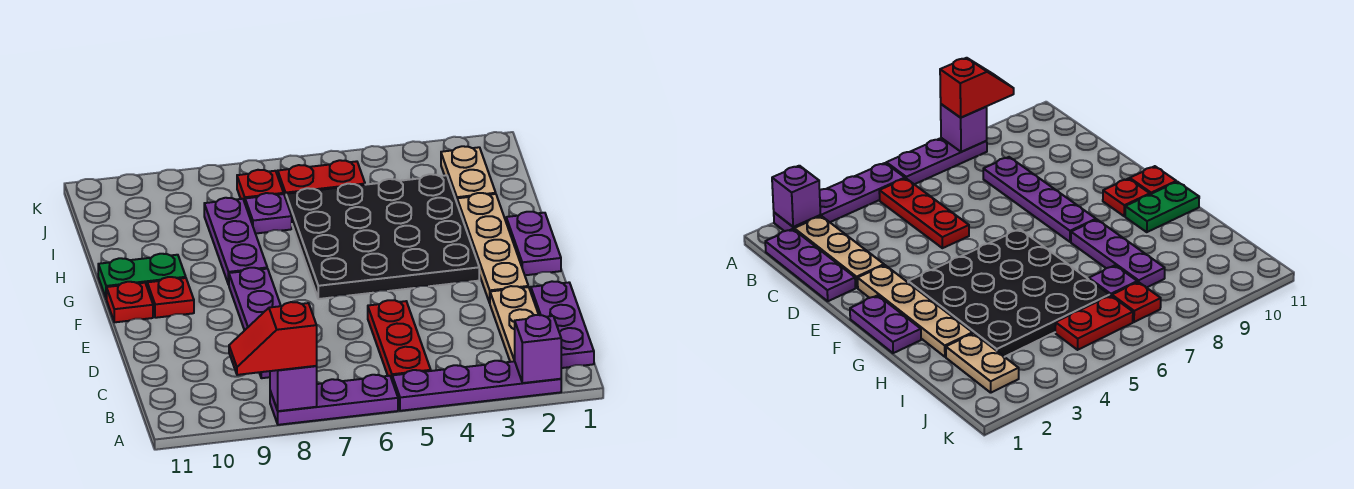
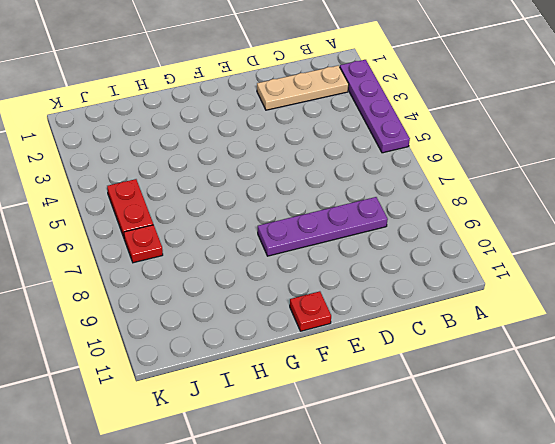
none -> purple 1x3 plate [270,375,398,425]
none -> purple 1x3 plate [531,281,594,368]
none -> red 1x3 plate [368,300,431,379]

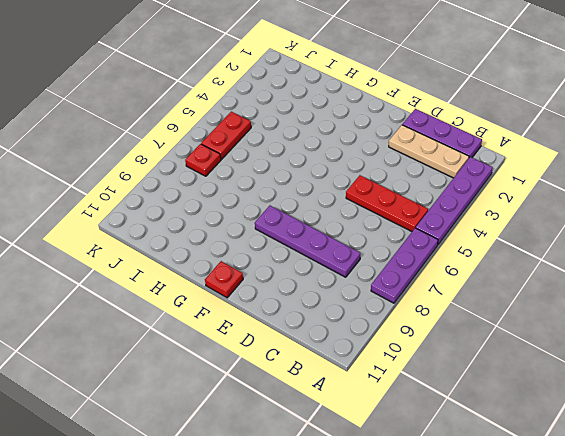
none -> tan 1x4 plate [457,193,528,303]
none -> purple 1x2 plate [506,212,561,275]
none -> black 4x4 plate [286,174,479,299]

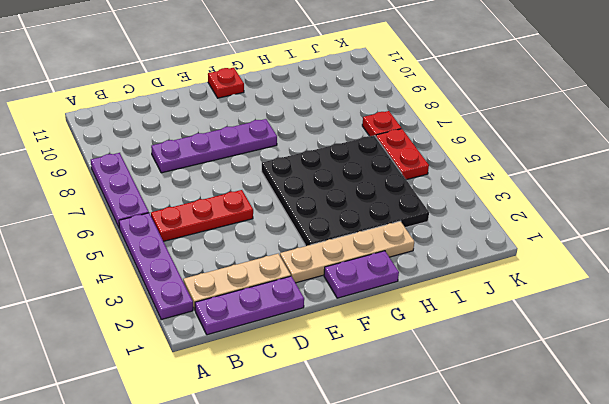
none -> red 1x1 plate [147,277,194,318]
none -> purple 1x3 plate [204,198,267,285]
none -> green 1x2 plate [98,254,186,299]

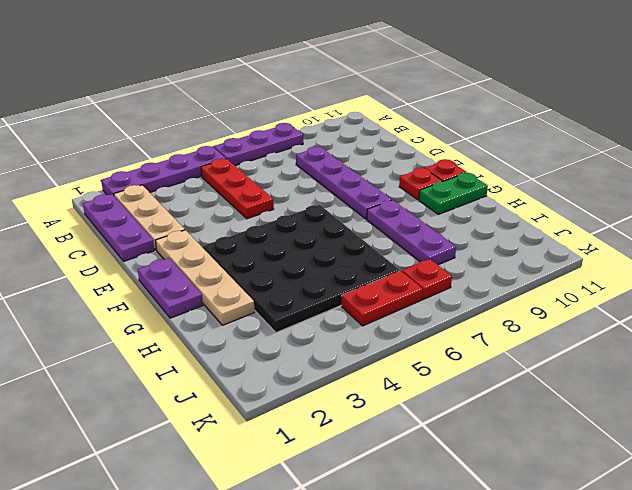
none -> tan 1x2 plate [441,146,496,202]
none -> purple 1x1 plate [245,193,292,234]
none -> purple 1x1 brick [514,315,561,383]

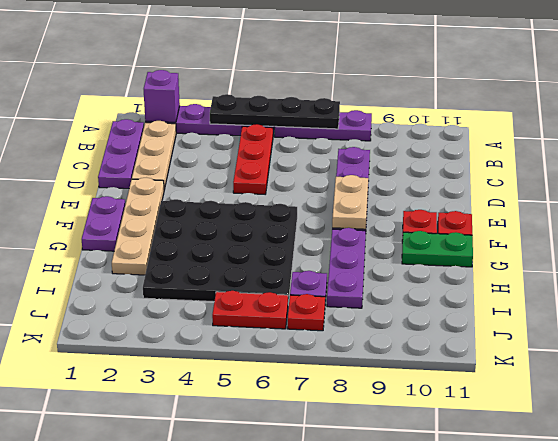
black 1x4 plate [210,94,340,129] -> none
tan 1x2 plate [332,175,368,229] -> tan 1x2 plate moved to [441,146,496,202]
none -> purple 1x1 brick [270,366,317,411]
none -> red 1x2 slope [229,302,317,375]

